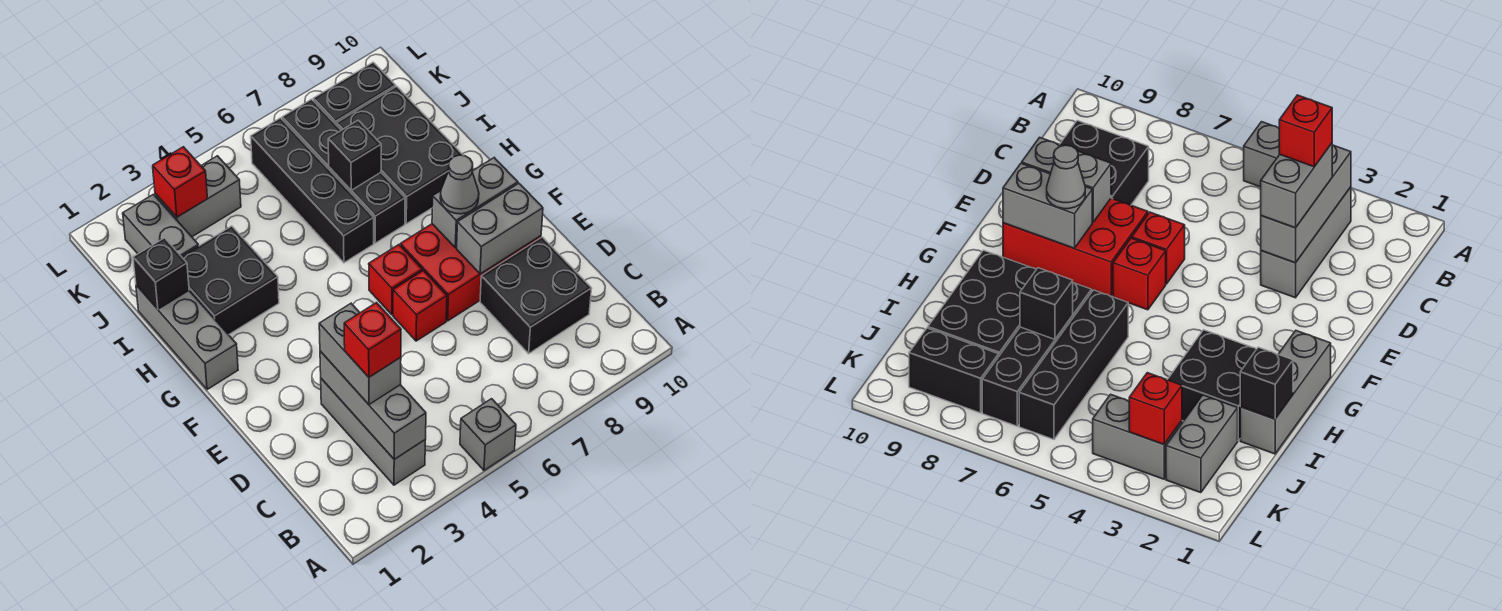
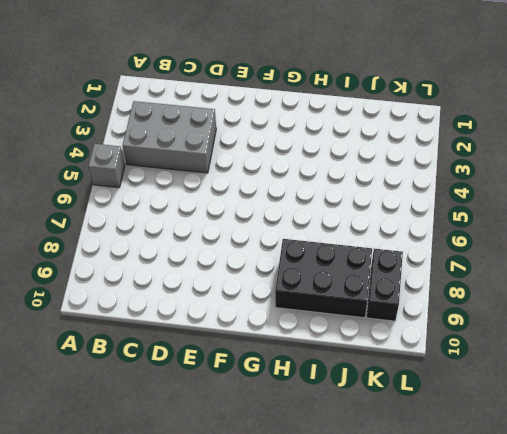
grey 2x3 brick [123,101,216,173] -> grey 1x3 brick [321,379,426,485]
none -> black 2x2 brick [480,237,592,354]
none -> red 1x1 brick [393,271,447,341]
none -> red 2x3 brick [401,224,541,321]

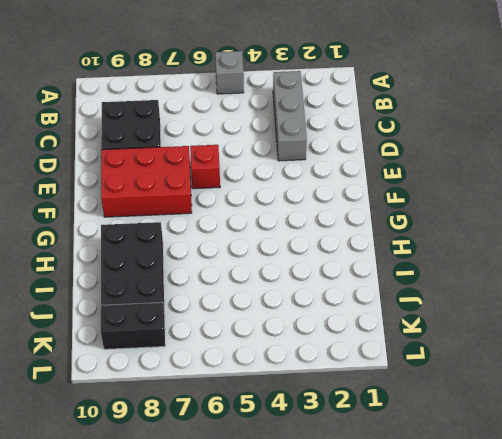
none -> red 1x1 brick [369,245,422,315]
none -> grey 1x3 brick [136,285,238,390]
none -> black 2x2 brick [182,226,279,335]

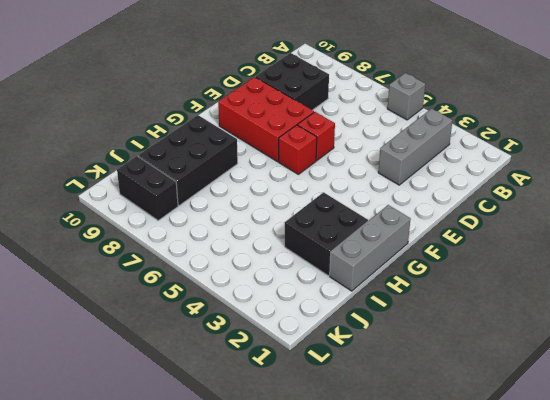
none -> black 1x4 brick [251,118,374,263]
none -> black 1x4 brick [282,99,405,243]
none -> grey 1x2 brick [123,194,199,257]

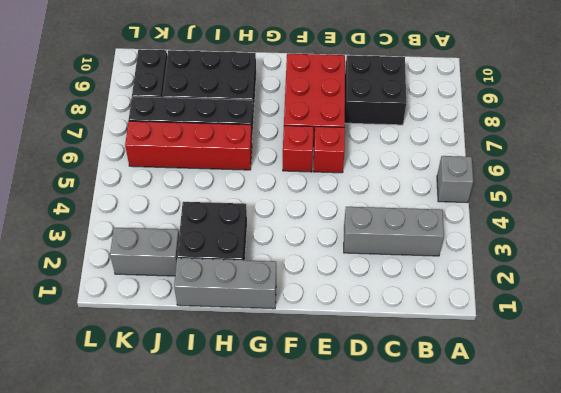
red 1x4 brick [125,121,252,170] -> black 1x4 brick [251,118,374,263]
none -> grey 1x2 brick [155,156,241,237]
none -> grey 1x3 brick [320,351,426,459]
none -> grey 1x2 brick [457,183,543,274]

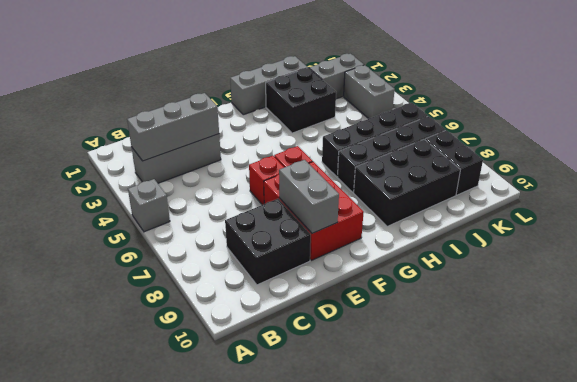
none -> grey 1x2 brick [432,158,518,248]
none -> black 1x1 brick [133,238,189,309]
none -> black 1x1 brick [328,120,381,190]

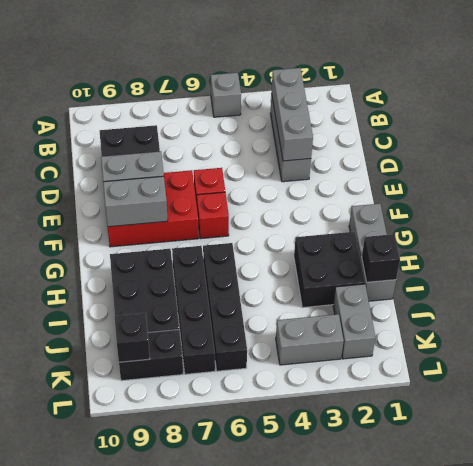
black 1x1 brick [114,313,150,362] -> black 1x1 brick moved to [328,120,381,190]
none -> red 1x1 brick [153,147,207,217]
none -> grey 1x2 brick [319,304,401,405]
none -> grey 1x1 cone [440,155,479,214]

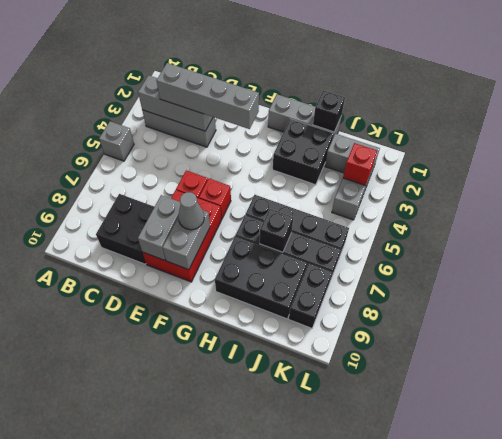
grey 1x4 brick [157,63,259,129] -> grey 1x2 brick [319,304,401,405]
none -> red 1x1 brick [344,303,401,377]

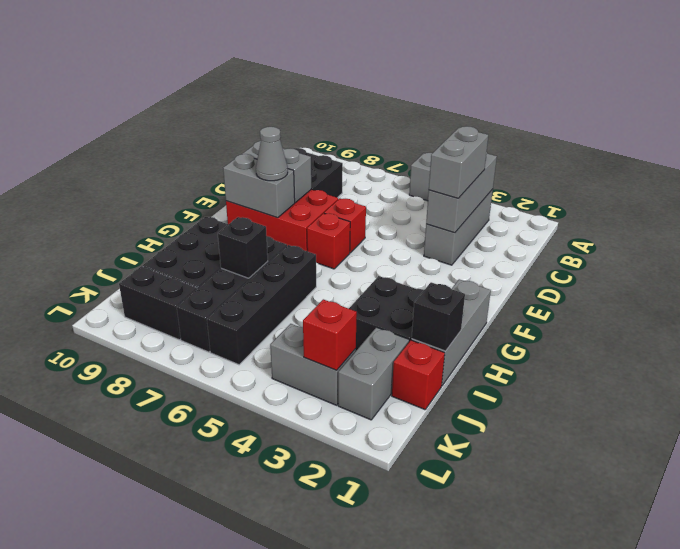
red 1x1 brick [392,340,445,410] -> red 1x1 brick moved to [344,303,401,377]

